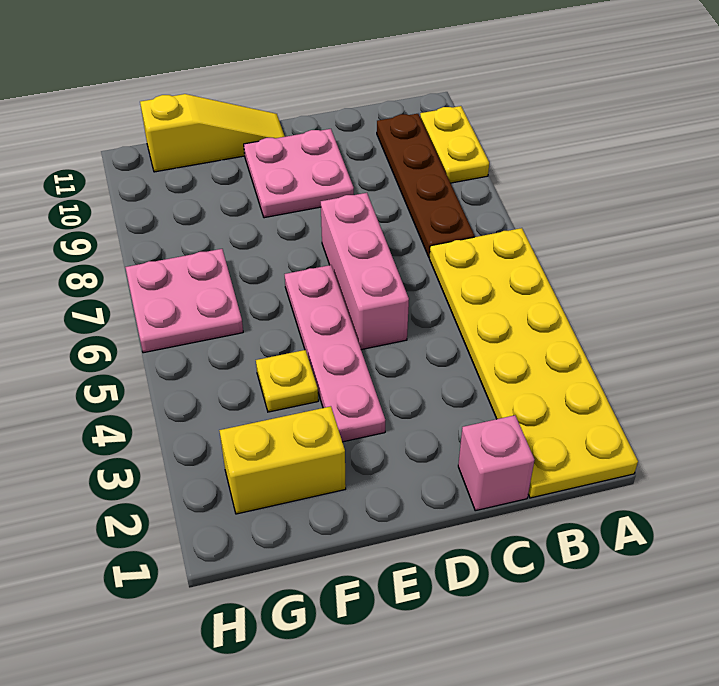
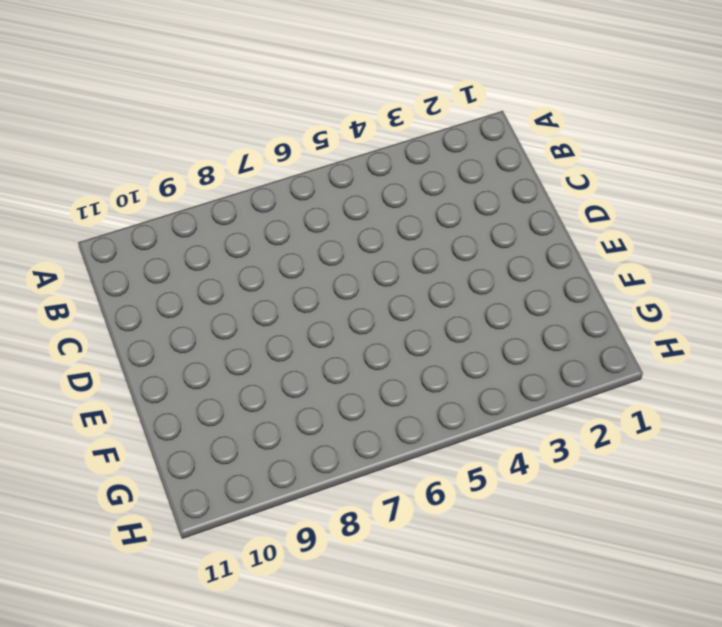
none -> yellow 2x6 plate [429,228,638,498]
none -> yellow 1x2 plate [420,106,489,183]

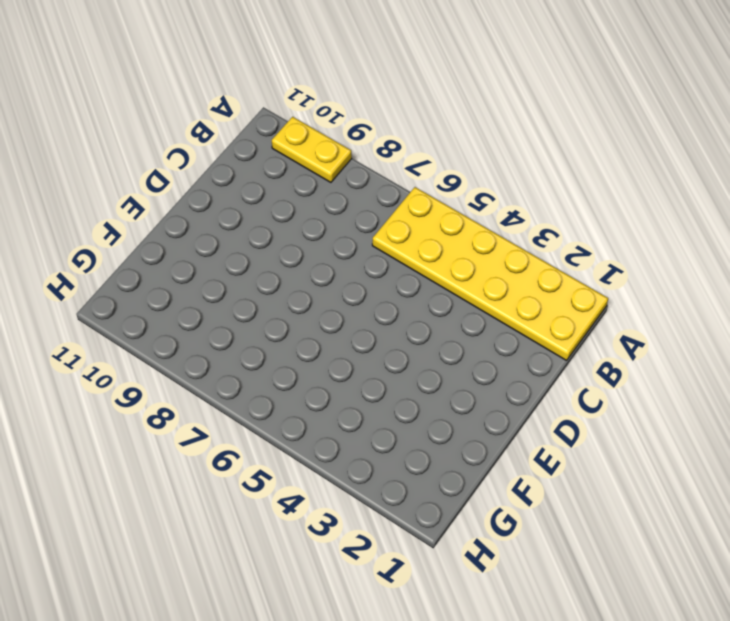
none -> brown 1x4 plate [377,114,474,257]
none -> pink 1x1 brick [458,415,534,511]

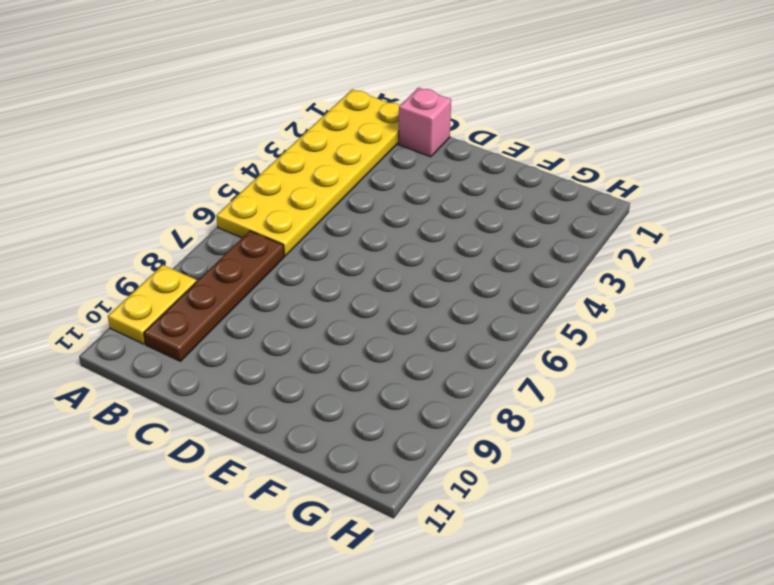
none -> pink 1x3 brick [321,193,409,350]
none -> pink 2x2 plate [244,129,354,218]

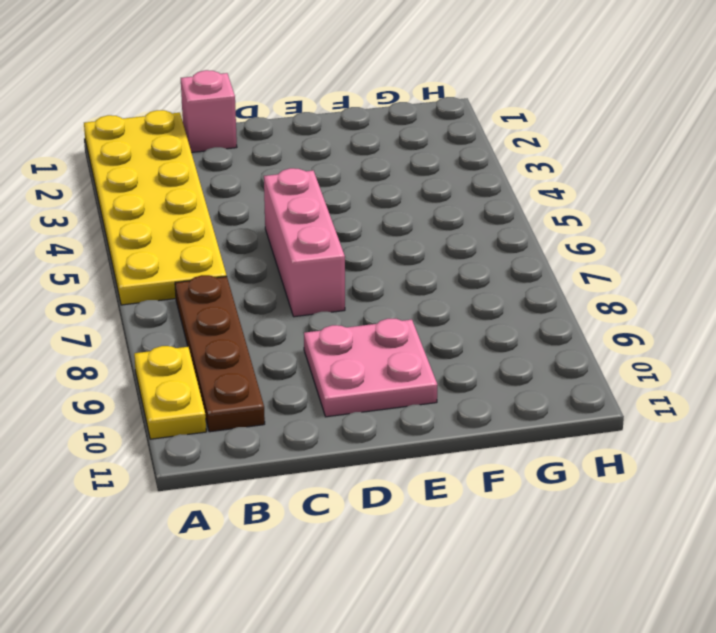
none -> pink 1x4 plate [285,265,385,442]
none -> yellow 1x3 slope [140,94,285,172]

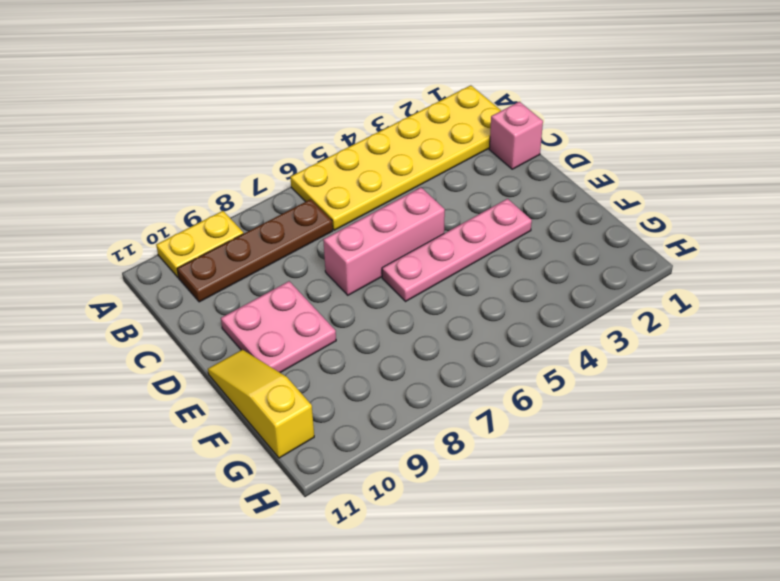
none -> yellow 1x2 brick [219,406,346,514]
none -> yellow 1x1 plate [256,350,318,412]

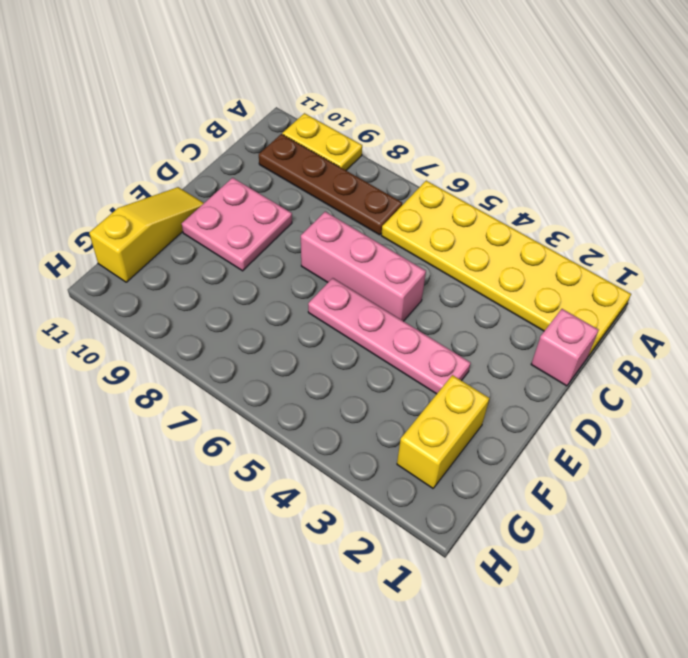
none -> yellow 1x1 plate [256,350,318,412]
none -> pink 2x2 plate [125,249,243,353]

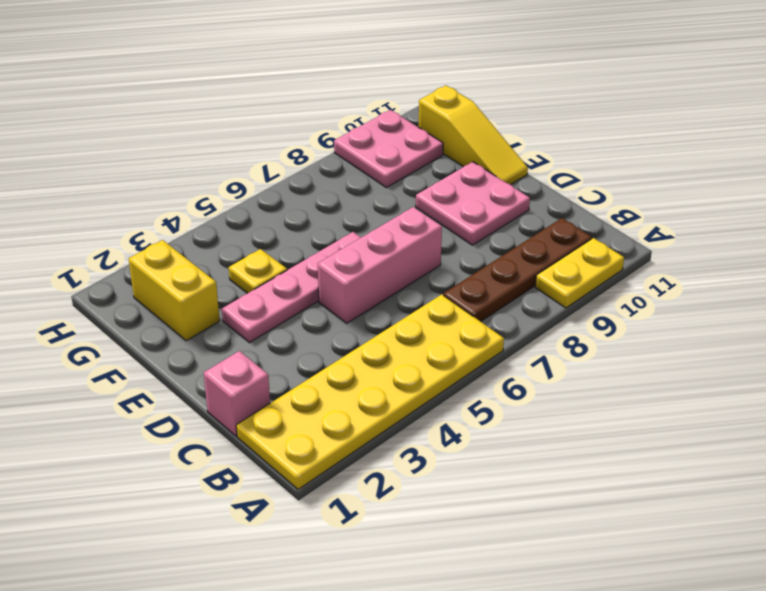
pink 2x2 plate [334,110,443,188] -> pink 2x2 plate moved to [125,249,243,353]

